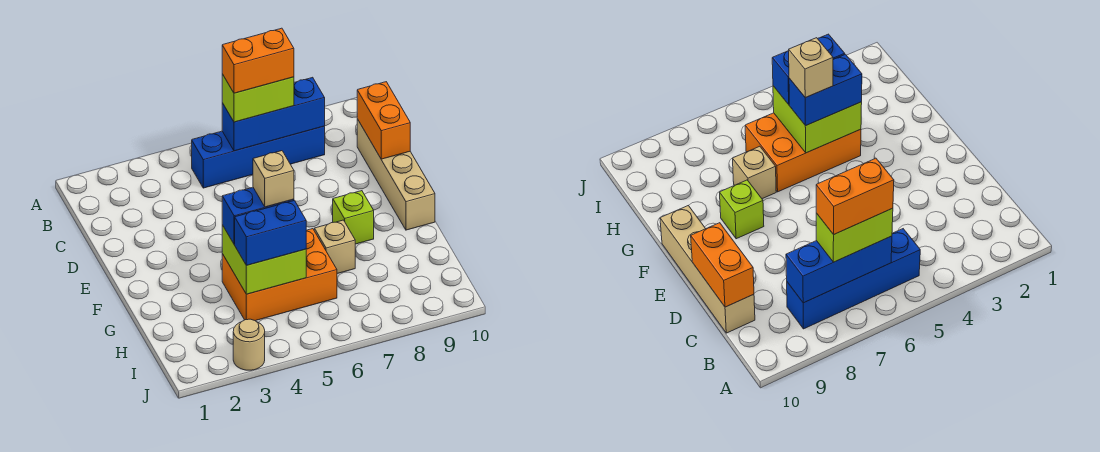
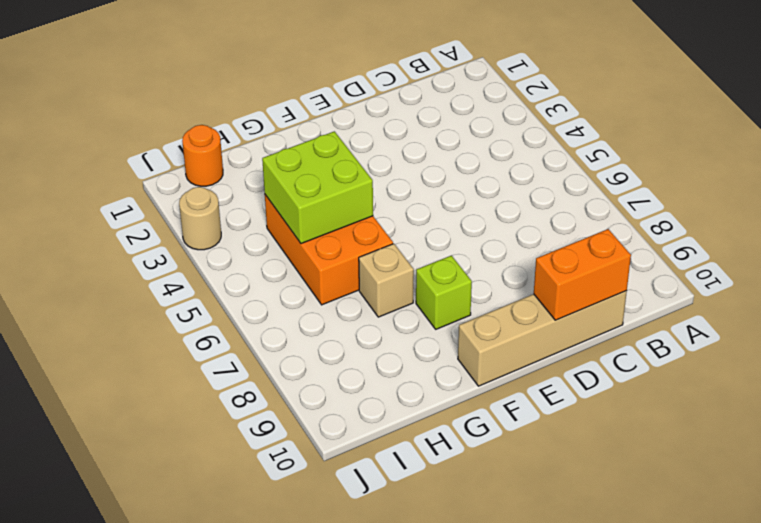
orange 1x1 round brick [182,125,223,186] -> none
none -> blue 1x4 brick [192,126,325,188]
none -> blue 1x3 brick [222,77,325,151]
none -> lime 1x2 brick [222,74,294,122]

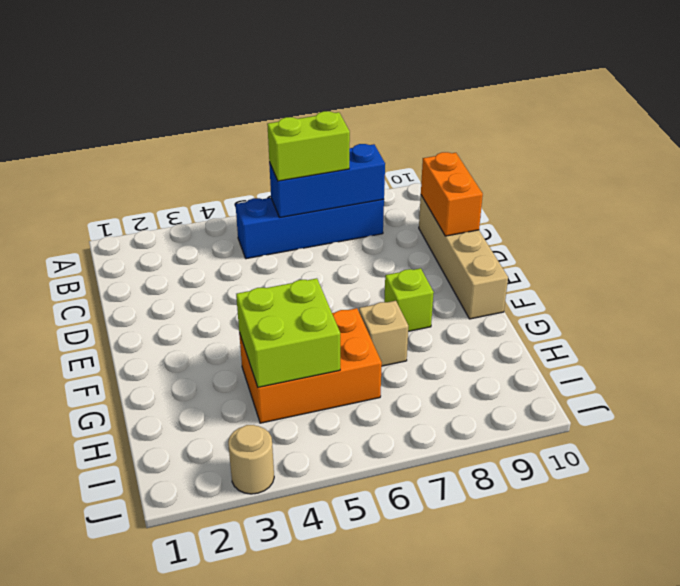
none -> blue 1x2 brick [222,187,294,244]
none -> blue 1x2 brick [235,200,306,265]
none -> orange 1x2 brick [222,28,294,93]

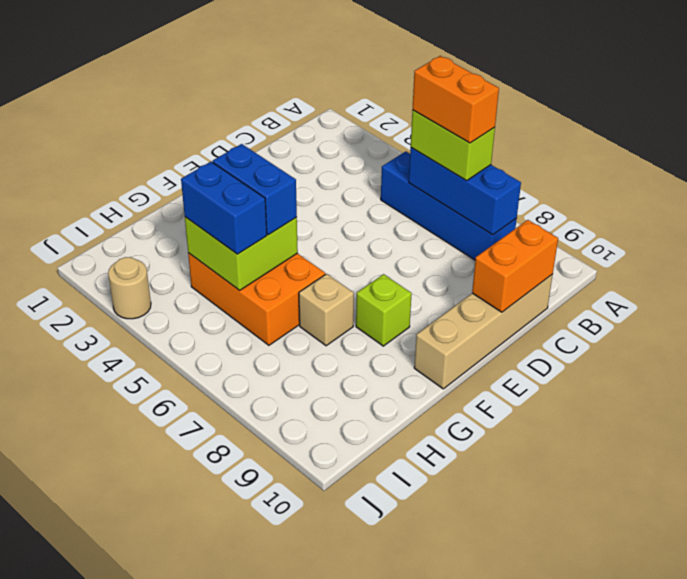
none -> tan 1x1 brick [253,151,294,207]

